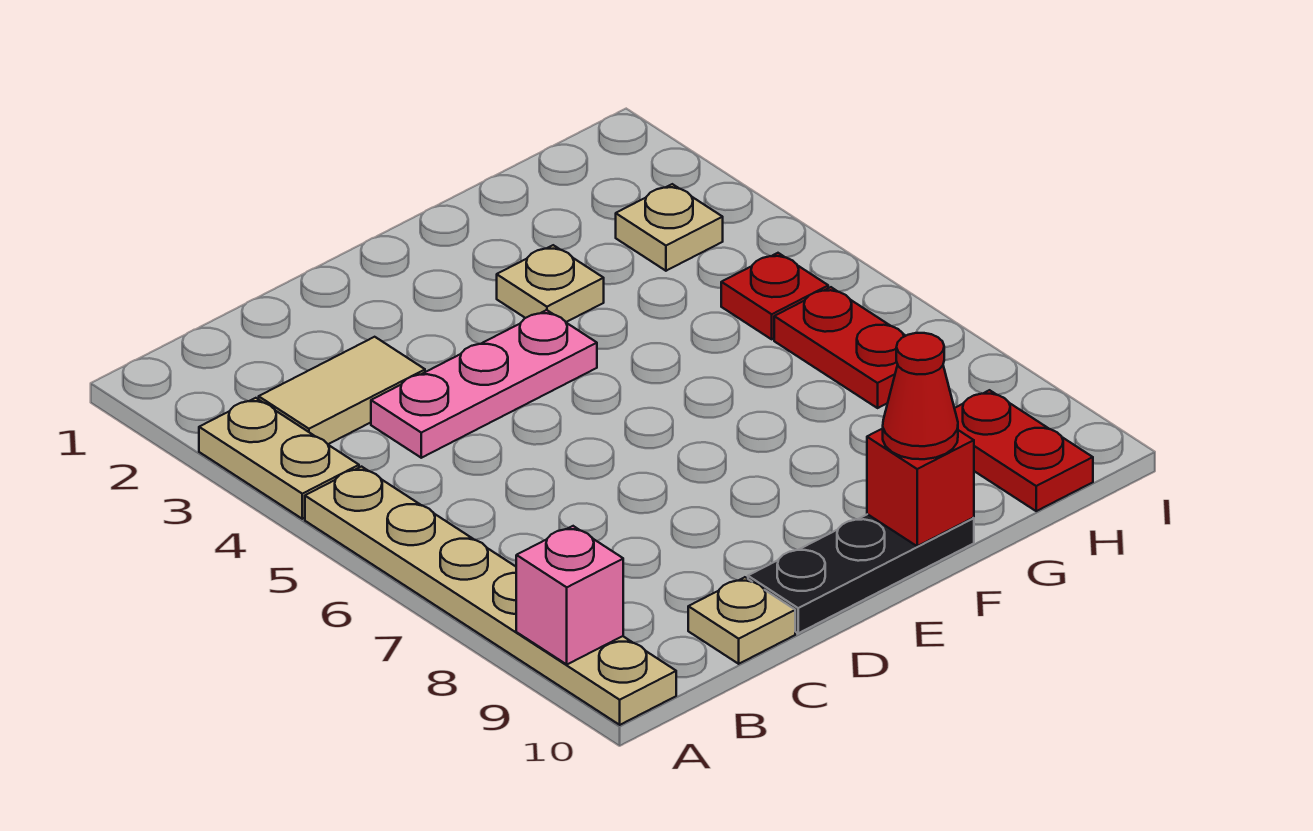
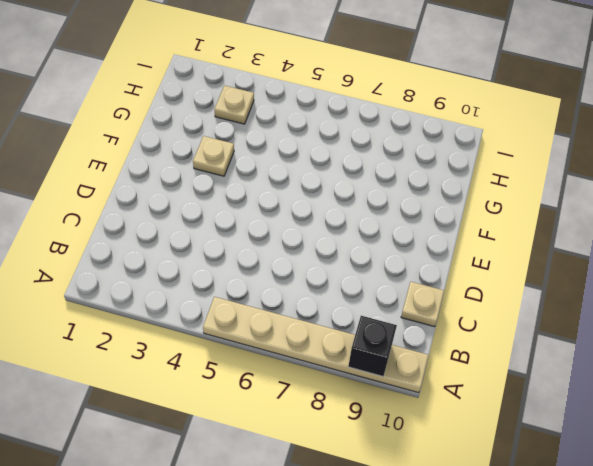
black 1x1 brick [348,316,397,377] -> pink 1x1 brick [516,526,623,664]
none -> tan 1x2 plate [199,398,359,519]
none -> tan 1x2 tile [259,337,425,444]
none -> pink 1x3 plate [371,310,597,458]

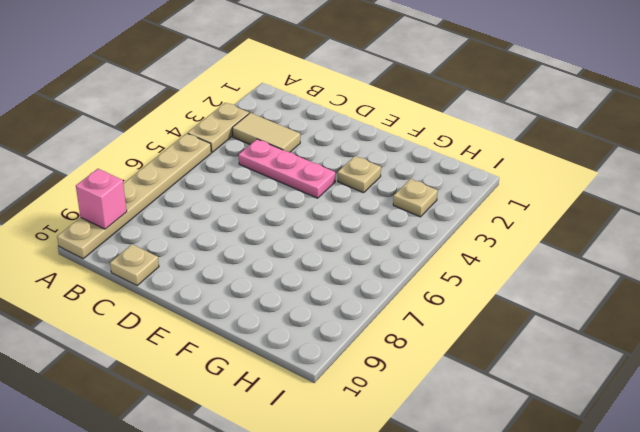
none -> black 1x3 plate [748,514,974,633]
none -> red 1x1 plate [721,253,828,339]
none -> red 1x2 plate [774,287,906,408]

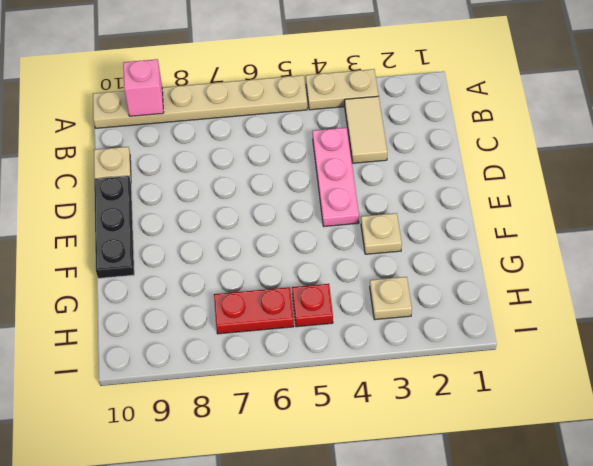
none -> red 1x2 plate [954,390,1093,511]
none -> red 1x1 brick [867,429,974,546]
none -> red 1x1 cone [883,333,958,459]

